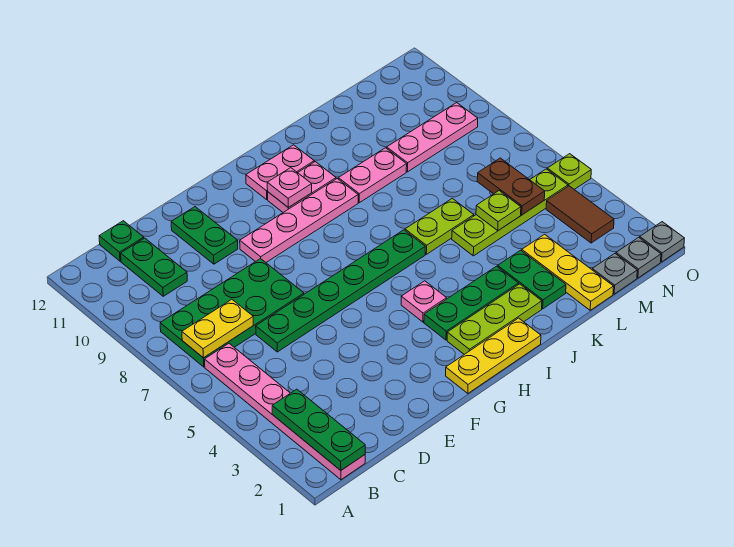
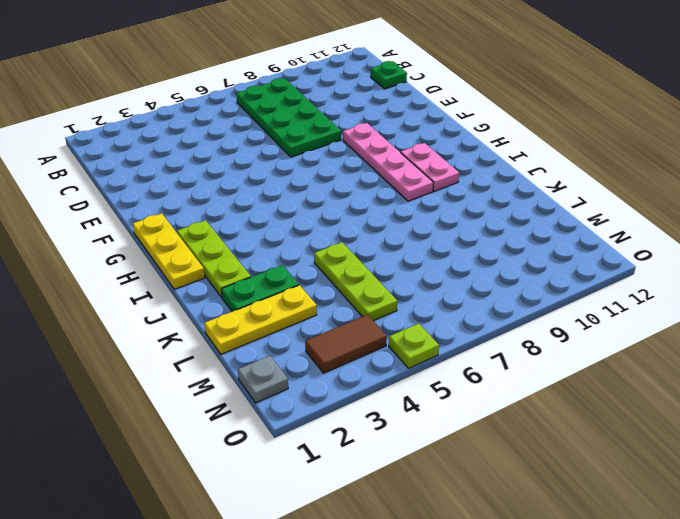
lime 1x3 plate [314,242,397,321] -> lime 1x4 plate [452,169,568,256]
none -> pink 1x6 plate [205,344,365,480]
none -> green 1x2 plate [121,238,187,296]
none -> green 1x6 plate [256,230,425,352]

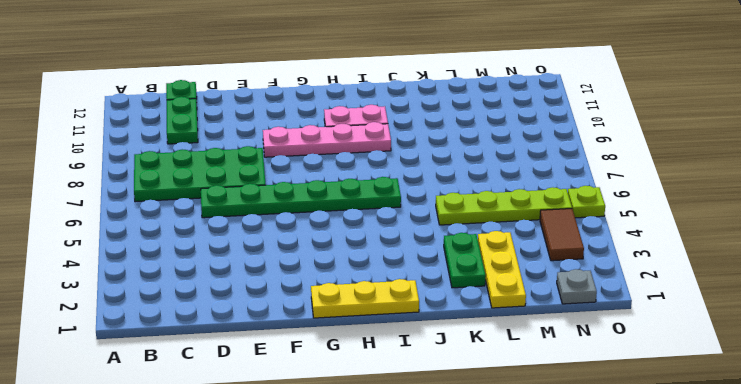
none -> pink 1x6 plate [205,344,365,480]
none -> green 1x2 plate [171,207,238,264]
none -> lime 1x3 plate [447,284,542,354]

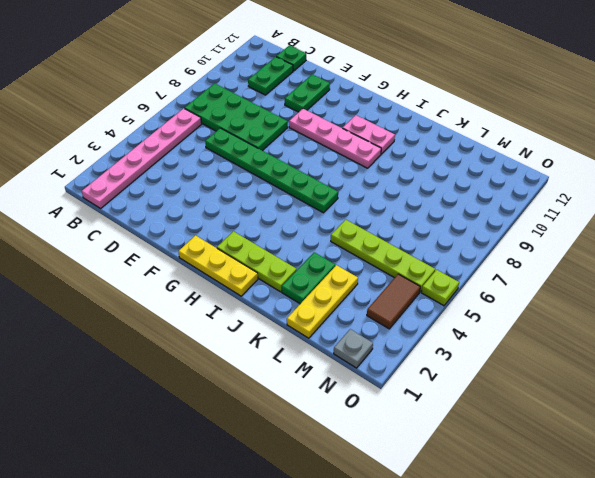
none -> green 1x3 plate [424,266,519,340]
none -> pink 1x1 plate [401,281,447,322]
none -> pink 1x2 plate [246,145,314,199]

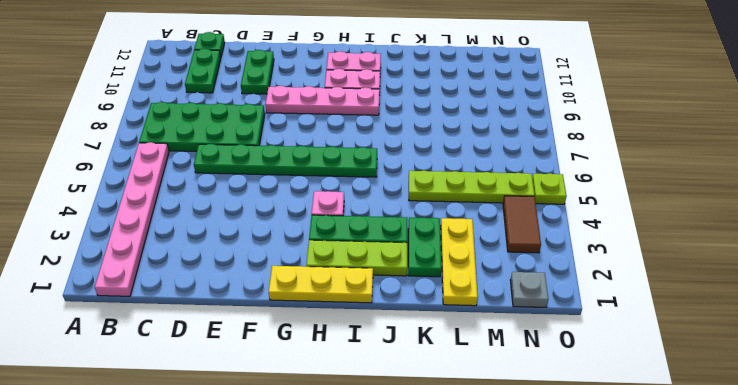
none -> lime 1x2 plate [405,198,474,254]
none -> pink 1x2 plate [338,148,407,203]
none -> pink 1x3 plate [387,103,478,172]

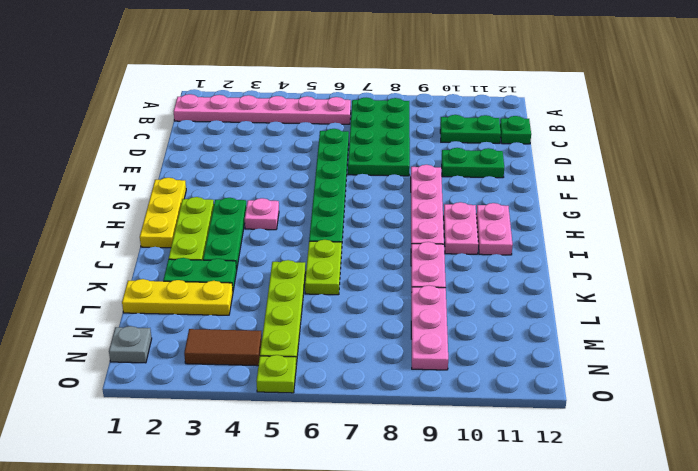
none -> grey 1x1 plate [592,254,637,294]
none -> grey 1x1 plate [640,222,685,262]
none -> green 1x3 plate [272,389,365,470]

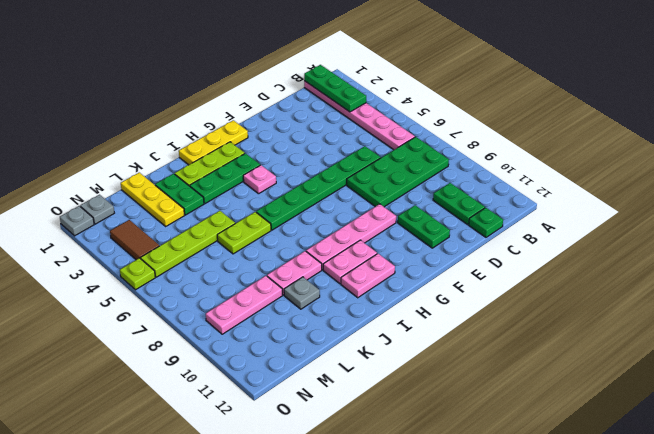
grey 1x1 plate [284,277,320,309] -> grey 1x1 plate moved to [592,254,637,294]
none -> yellow 1x2 plate [182,299,253,358]
none -> pink 1x1 plate [267,168,312,208]
none -> lime 1x1 plate [476,191,521,230]

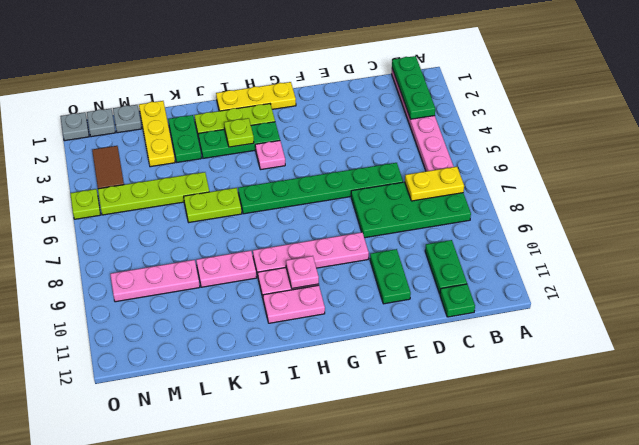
lime 1x1 plate [224,118,254,147] -> lime 1x1 plate moved to [476,191,521,230]
none -> brown 1x2 plate [477,158,545,215]

